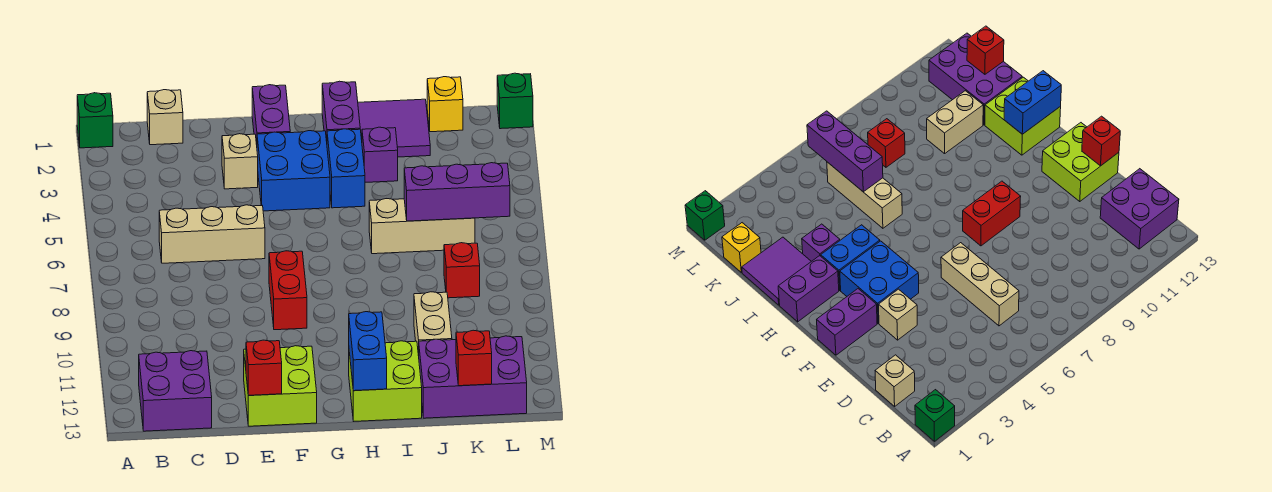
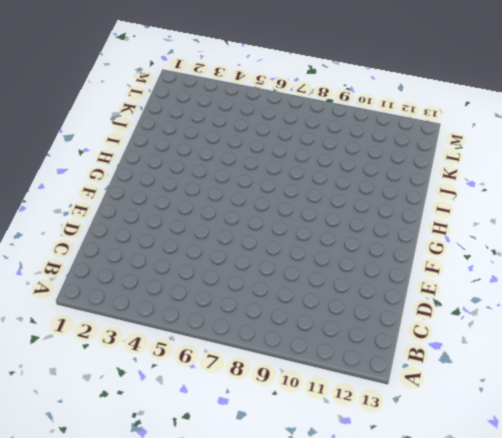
none -> green 1x1 brick [77,93,113,148]
none -> purple 2x2 brick [139,351,212,431]
none -> tan 1x1 brick [147,90,183,145]

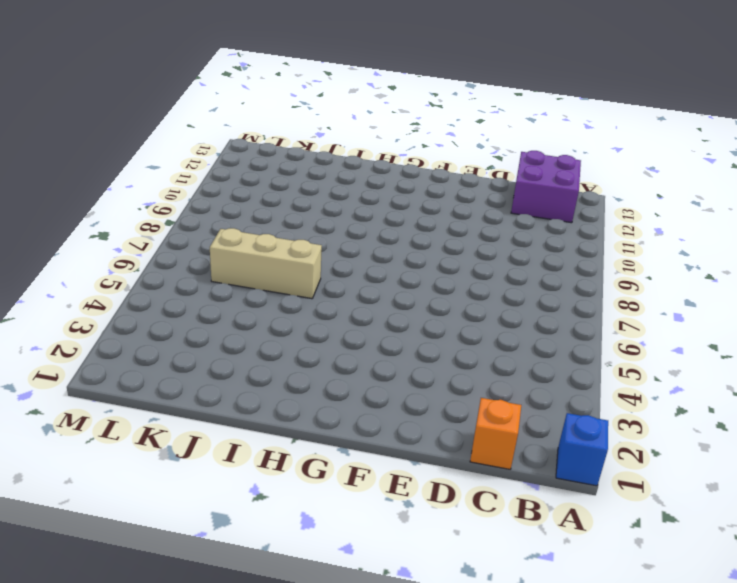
blue 1x1 brick [556,413,608,486] -> green 1x1 brick [77,93,113,148]
orange 1x1 brick [470,398,521,469] -> tan 1x1 brick [147,90,183,145]
none -> tan 1x3 brick [159,205,265,263]
none -> tan 1x1 brick [222,134,258,189]
none -> lime 2x2 brick [244,346,317,426]

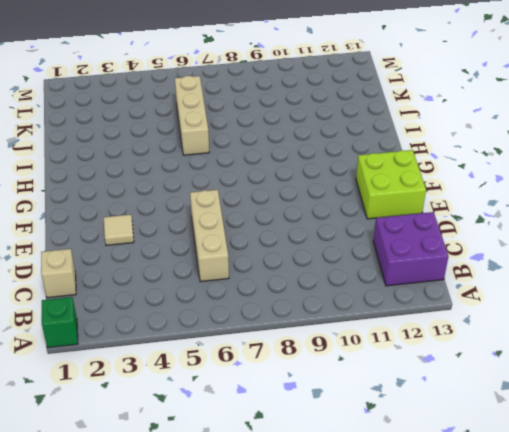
tan 1x1 tile [104,215,134,245] -> tan 1x1 brick [222,134,258,189]
none -> purple 1x2 brick [252,85,290,145]
none -> blue 2x2 brick [257,131,330,211]
none -> red 1x2 brick [269,251,307,330]

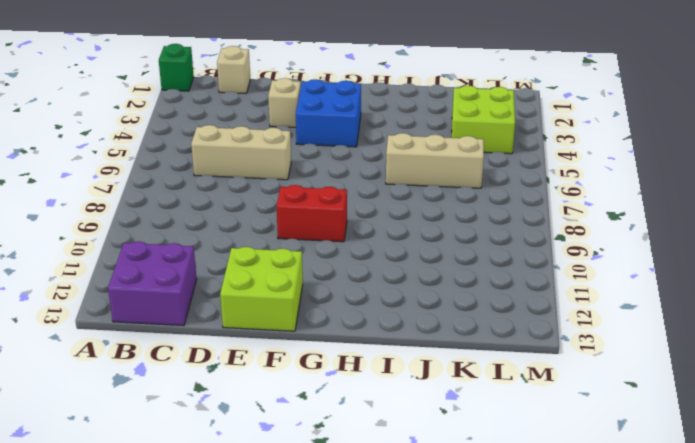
red 1x2 brick [276,185,347,242] -> red 1x2 brick turned to [269,251,307,330]
lime 2x2 brick [452,86,515,154] -> lime 2x2 brick moved to [349,341,422,421]
none -> purple 1x2 brick [252,85,290,145]
none -> purple 1x2 brick [322,81,360,141]
none -> blue 1x2 brick [327,129,365,208]

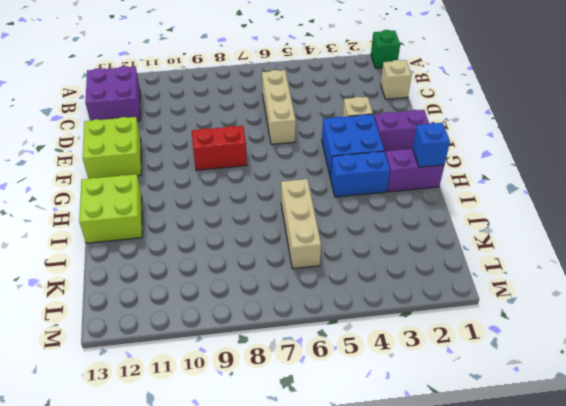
blue 1x1 brick [413,123,450,167] -> none
none -> purple 2x2 tile [358,99,430,157]
none -> purple 1x1 brick [362,127,398,182]
none -> tan 1x2 brick [414,292,452,356]

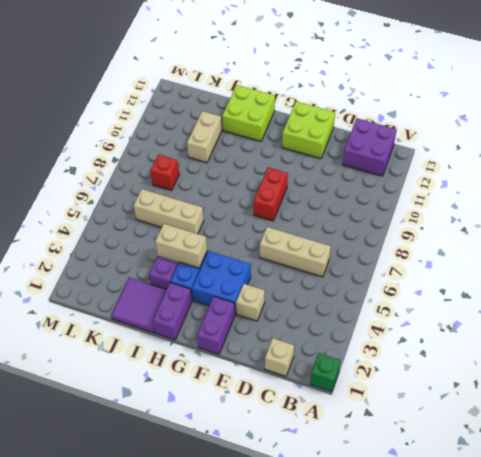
tan 1x2 brick [155,224,207,268] -> none
none -> purple 2x3 brick [419,336,527,418]
none -> yellow 1x1 brick [427,77,463,132]
none -> green 1x1 brick [497,73,533,129]

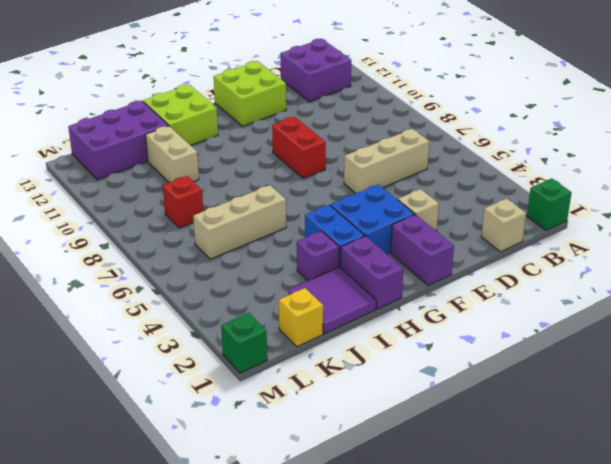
none -> red 1x1 brick [246,340,282,395]
none -> blue 1x2 brick [349,312,387,391]
none -> purple 1x3 brick [404,163,510,221]

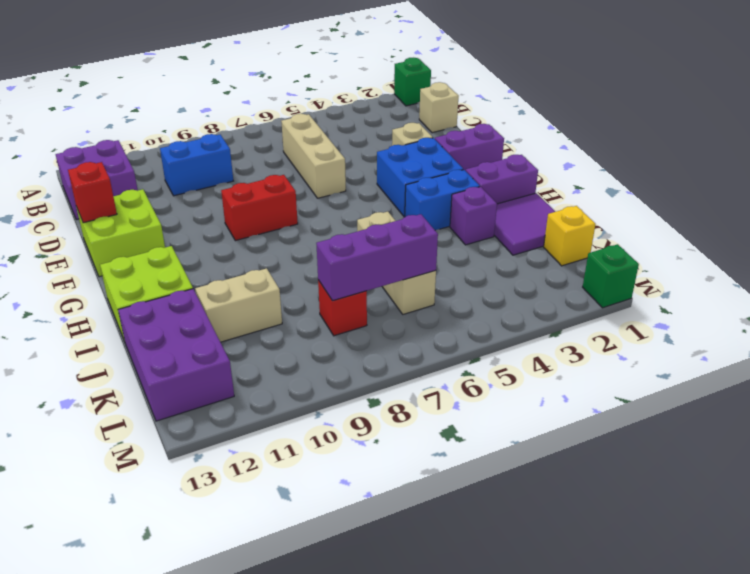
blue 1x2 brick [160,134,233,196] -> blue 1x2 brick moved to [349,312,387,391]
purple 1x3 brick [316,214,438,301] -> purple 1x3 brick turned to [404,163,510,221]
none -> red 1x1 brick [456,330,492,386]

